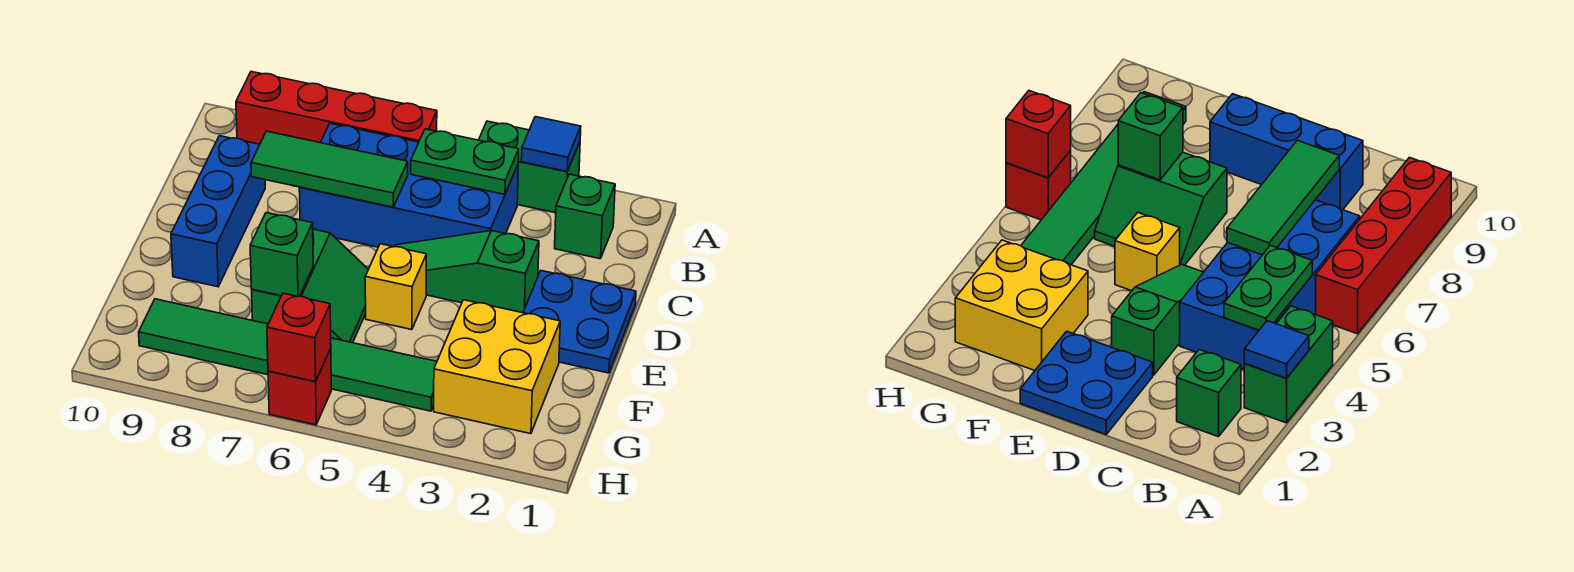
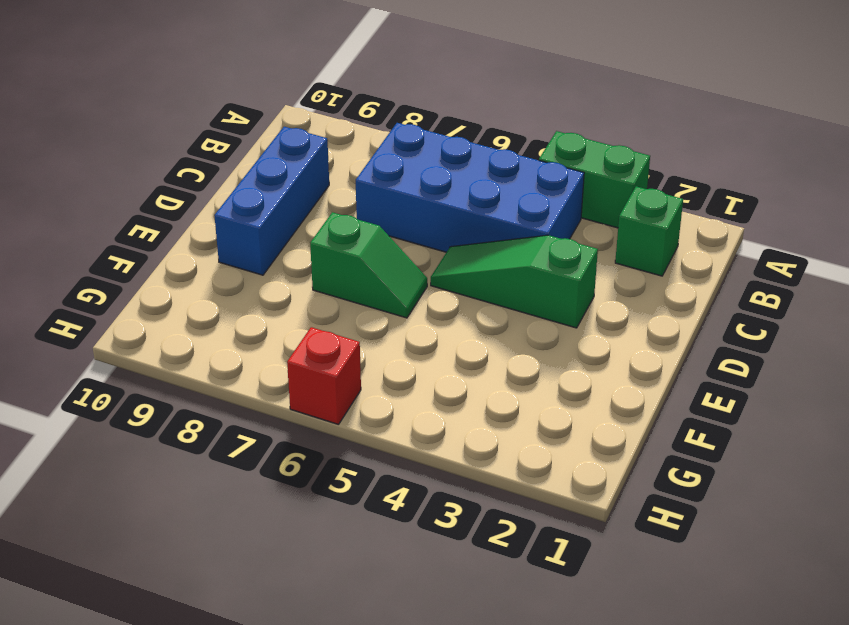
green 1x2 slope [310,212,427,318] -> green 2x2 slope [252,229,368,343]
none -> red 1x4 brick [236,72,437,144]
none -> blue 2x2 plate [523,271,636,373]
none -> yellow 1x1 brick [365,244,426,330]

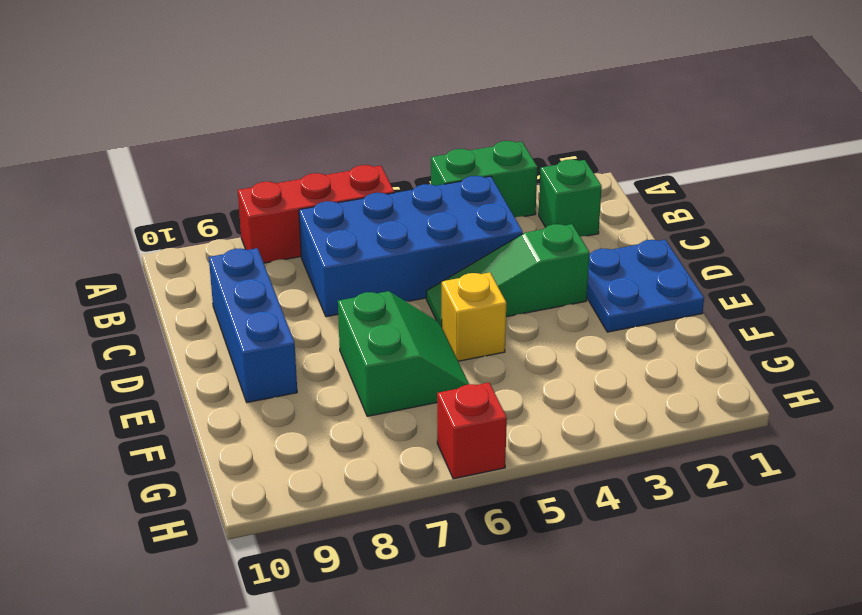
red 1x3 brick [238,165,394,263] -> red 1x4 brick [236,72,437,144]
none -> yellow 2x2 brick [434,300,560,434]
none -> green 1x6 tile [139,299,437,411]
none -> blue 1x1 tile [521,117,581,171]

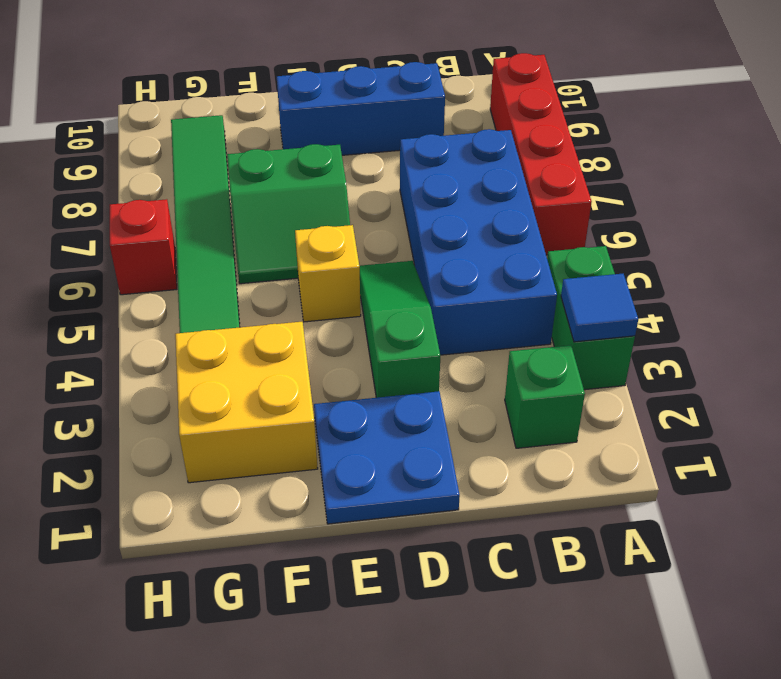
none -> green 1x2 plate [411,129,519,194]
none -> green 1x3 tile [251,131,408,207]
none -> green 1x1 brick [250,213,313,296]

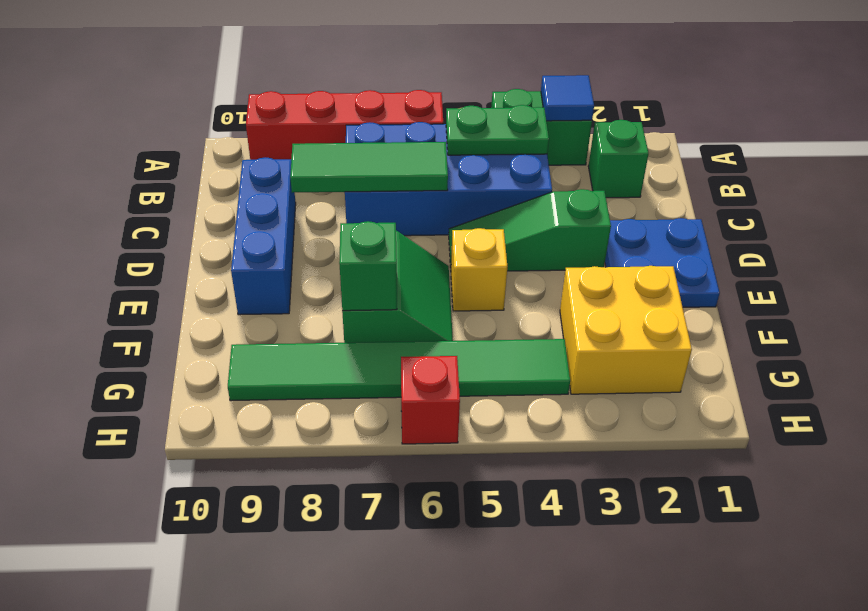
none -> red 1x1 brick [267,293,331,382]

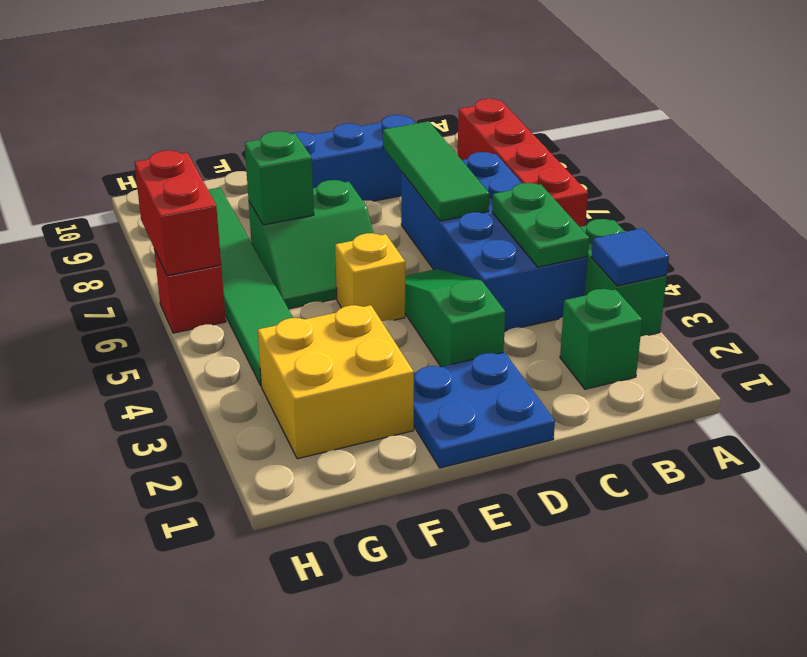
red 1x2 brick [135,151,221,276] -> red 1x1 brick [267,293,331,382]

